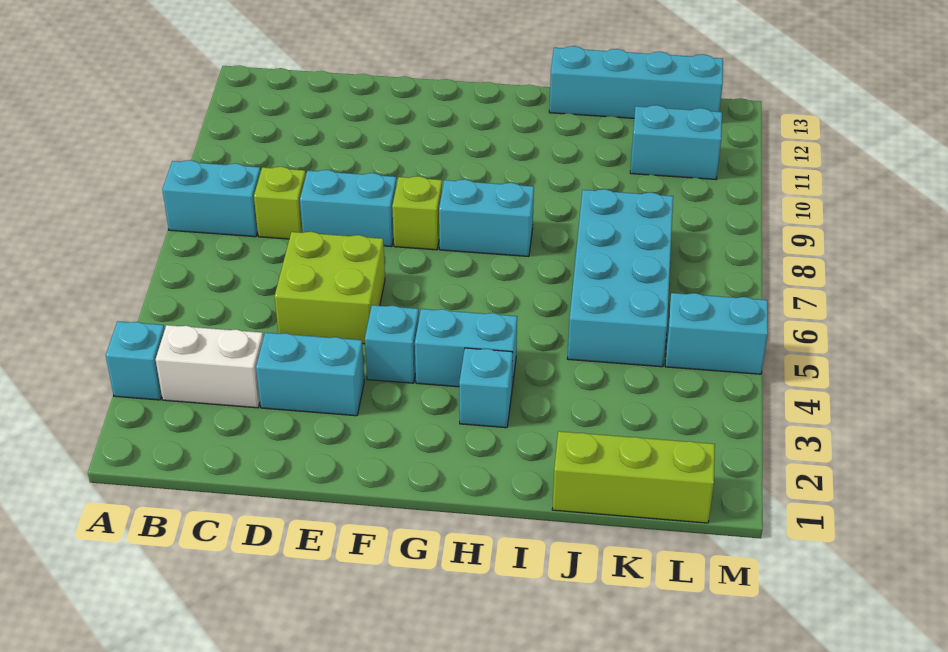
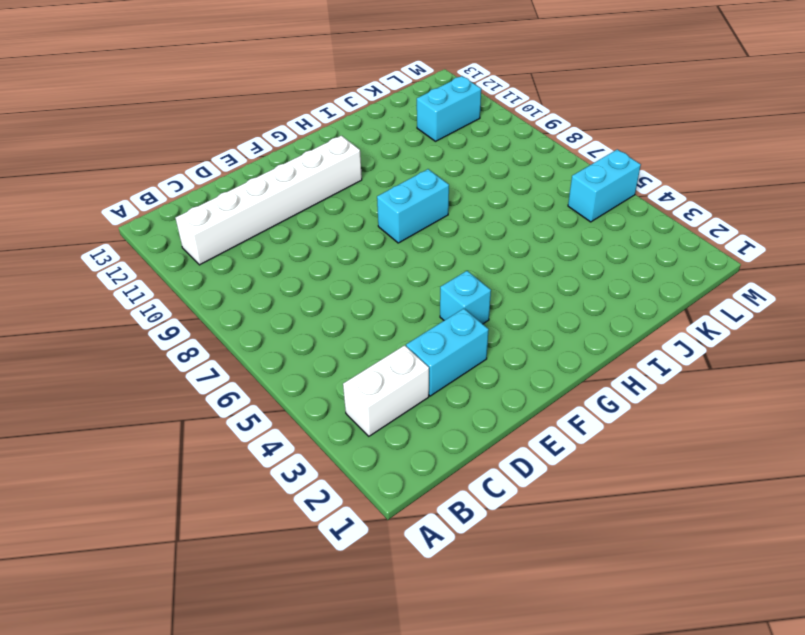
white 1x6 brick [176,136,362,265] -> none
none -> cyan 1x1 brick [106,321,165,400]
none -> cyan 1x2 brick [162,160,261,237]
none -> lime 1x1 brick [254,167,306,239]

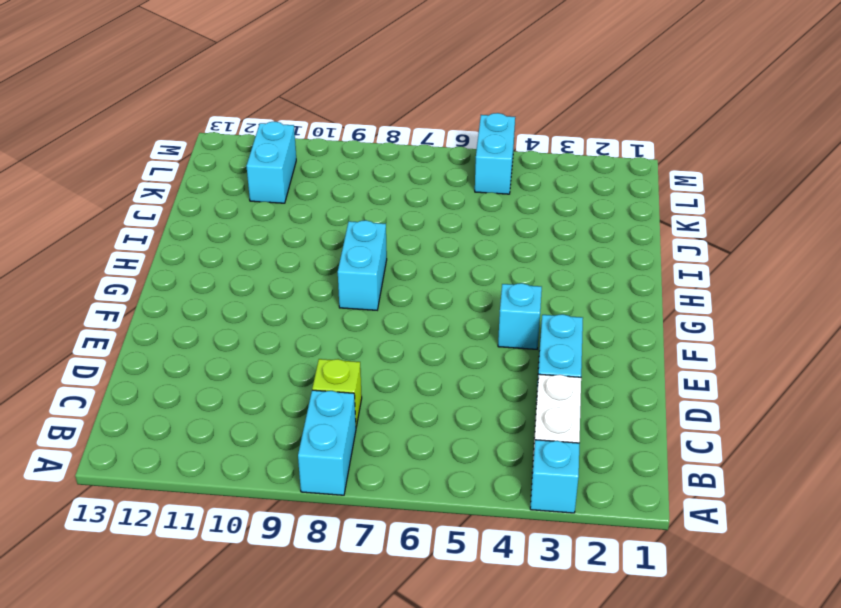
none -> lime 2x2 brick [275,232,385,344]
none -> cyan 1x2 brick [300,170,397,247]
none -> lime 1x1 brick [392,176,442,250]

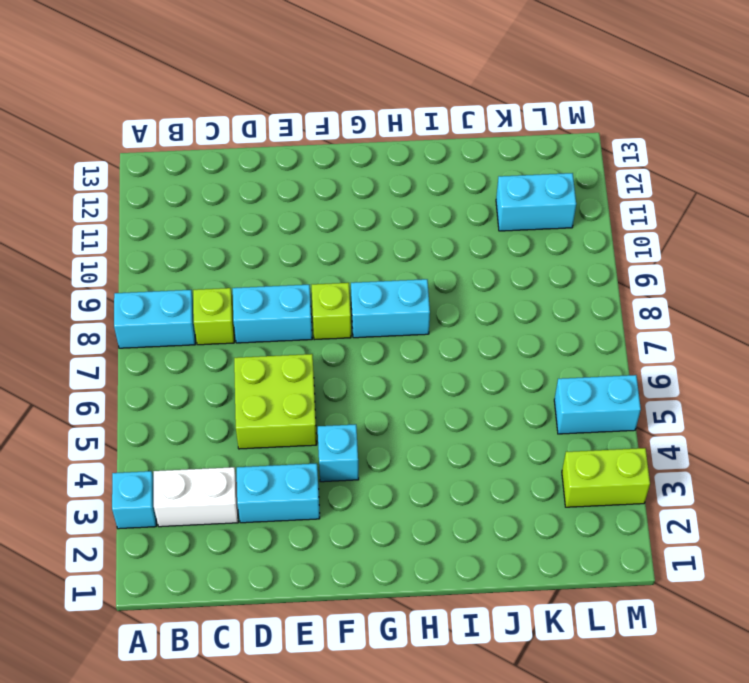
lime 1x2 brick [562,448,650,507] -> none
none -> cyan 1x2 brick [415,309,517,387]
none -> cyan 1x1 brick [459,348,513,428]
none -> cyan 1x4 brick [549,46,723,118]

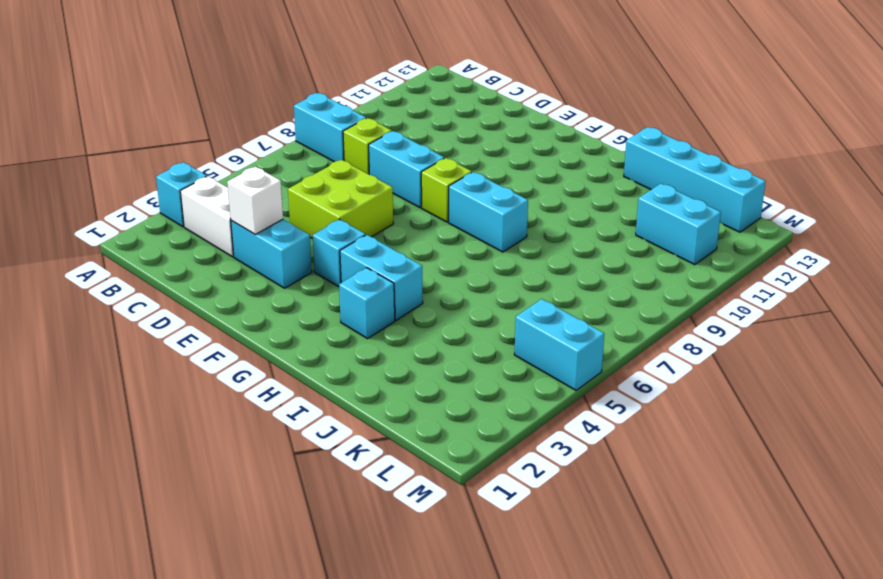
white 1x1 brick [227,167,283,234] -> none
none -> lime 1x3 brick [552,431,715,523]
none -> cyan 2x4 brick [567,189,673,367]

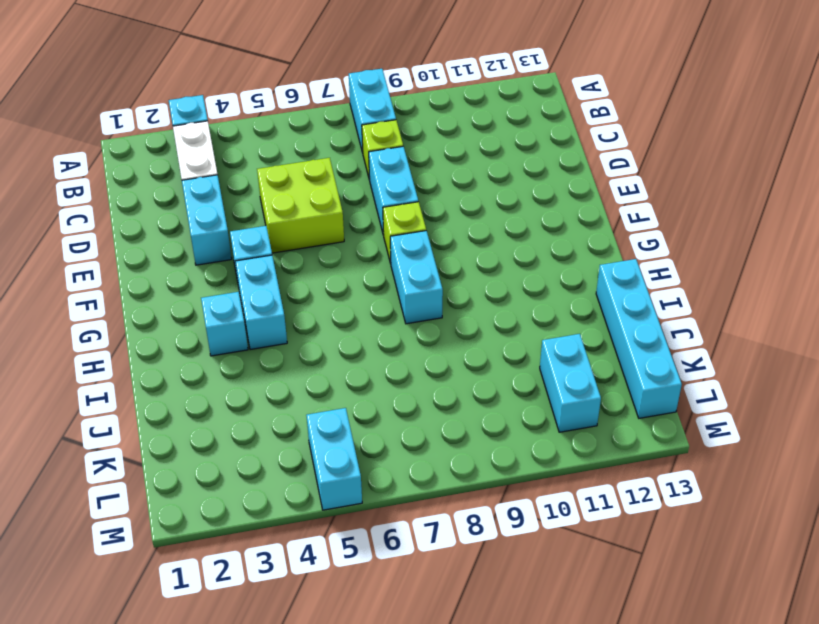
none -> lime 1x3 brick [552,431,715,523]
none -> cyan 2x4 brick [567,189,673,367]

